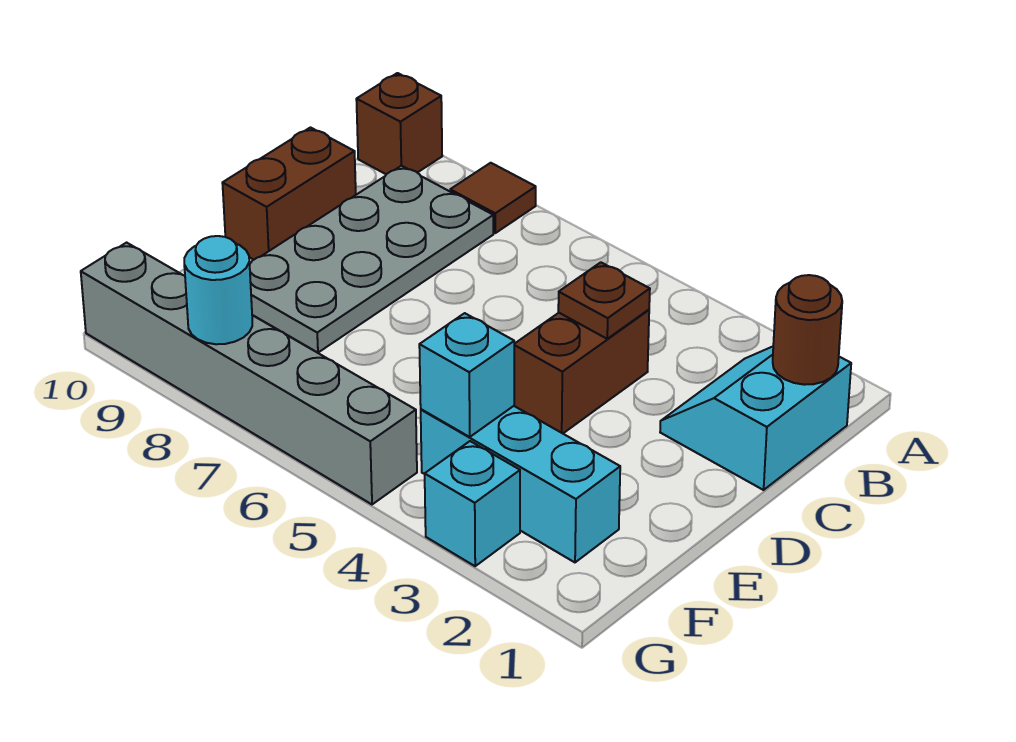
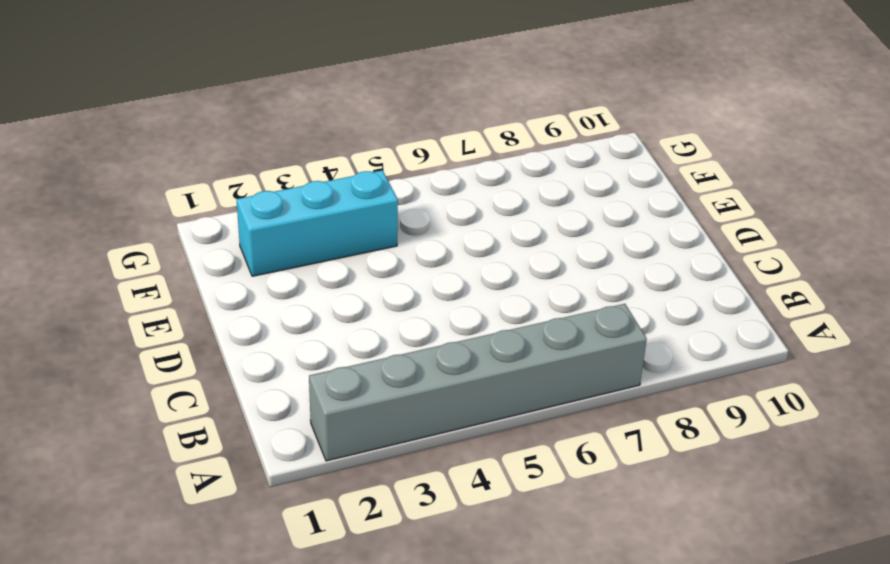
grey 1x6 brick [309,304,647,461] -> grey 1x6 brick moved to [81,243,417,504]
none -> brown 1x1 tile [450,163,536,233]
none -> brown 1x1 brick [356,73,442,174]
none -> cyan 2x2 slope [660,347,851,490]

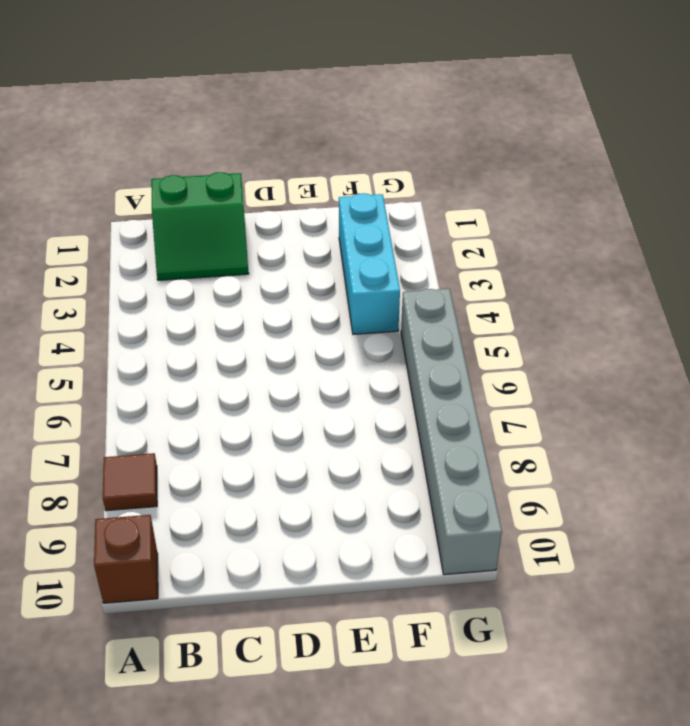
green 2x2 slope [151,172,249,280] -> cyan 2x2 slope [660,347,851,490]
none -> grey 2x4 plate [250,166,493,353]
none -> brown 1x2 brick [514,310,649,433]
none -> brown 1x2 brick [222,128,356,260]

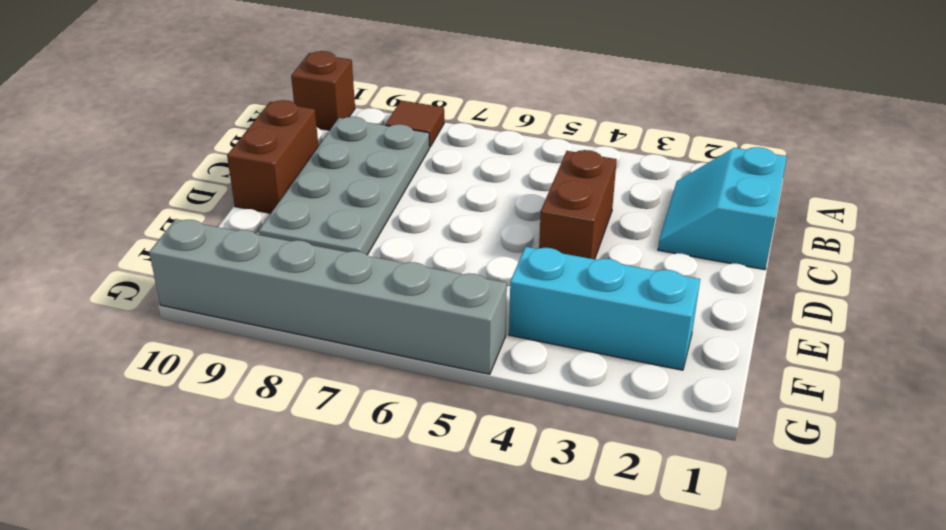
none -> cyan 1x1 brick [425,441,520,566]
none -> brown 1x1 round brick [773,275,842,385]
none -> brown 1x1 plate [558,262,650,339]

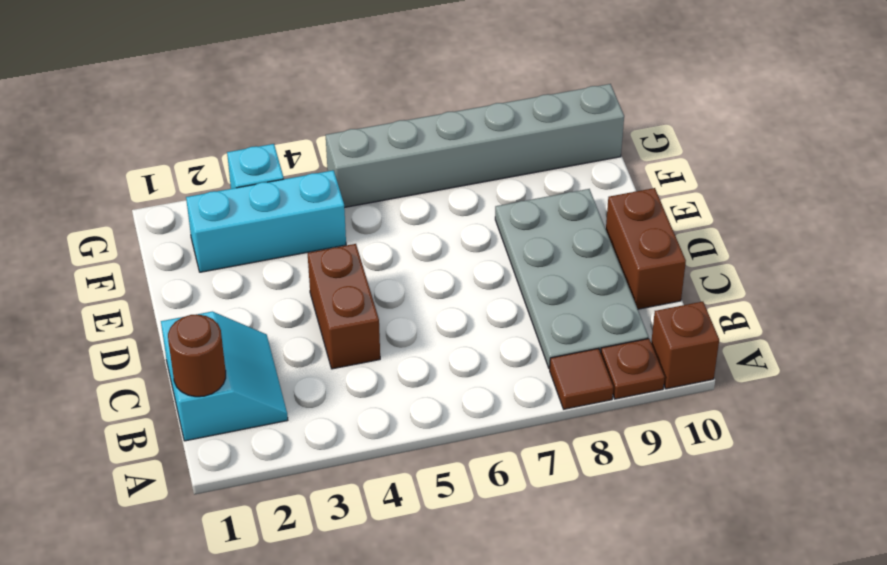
brown 1x1 plate [601,339,665,399] -> brown 1x1 plate moved to [558,262,650,339]
none -> cyan 1x1 brick [419,313,514,437]
none -> cyan 1x1 round brick [184,236,252,344]

